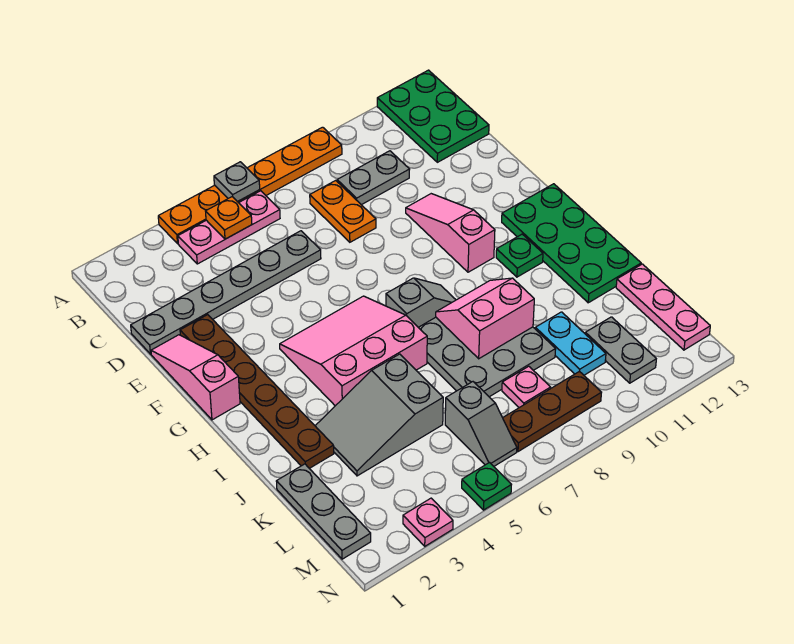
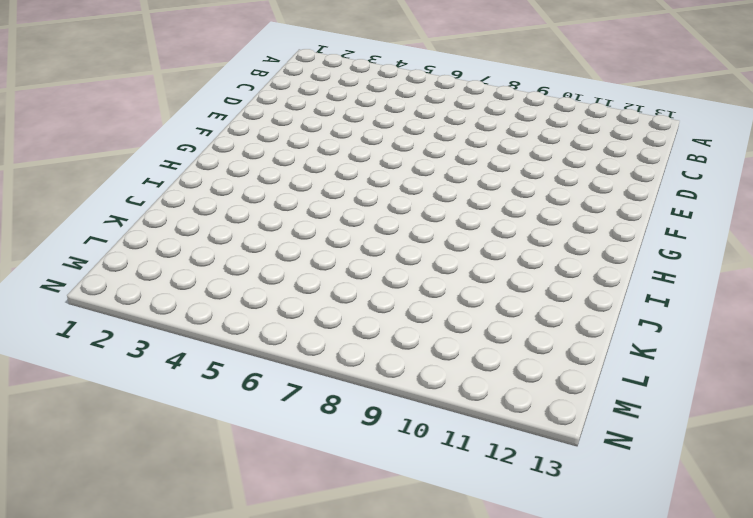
none -> orange 1x6 plate [158,127,342,243]
none -> green 2x3 plate [377,70,489,162]
none -> pink 1x3 plate [178,191,280,264]

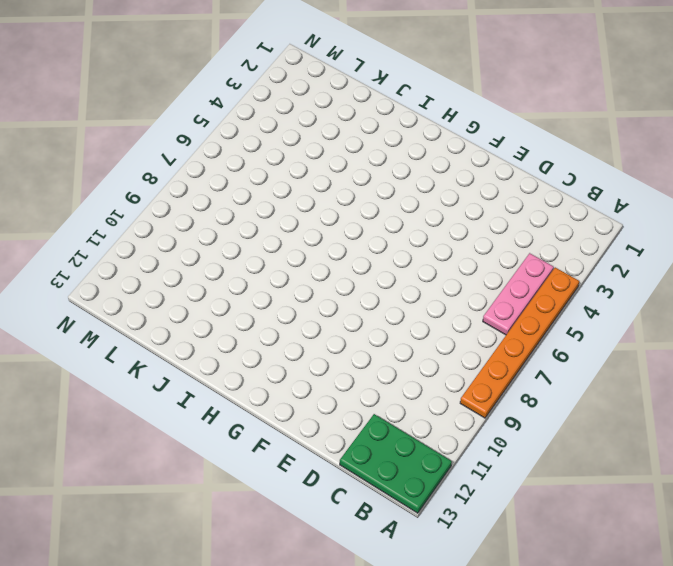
none -> orange 1x2 plate [310,180,376,242]
none -> grey 1x2 plate [337,151,410,205]
none -> grey 1x6 plate [131,231,321,354]

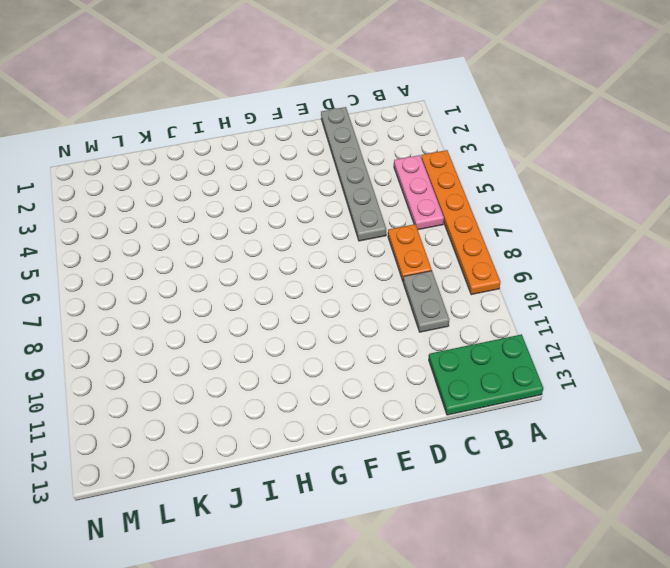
orange 1x2 plate [388,224,432,281] -> orange 1x2 plate turned to [310,180,376,242]
none -> pink 1x3 slope [151,335,240,420]
none -> brown 1x6 plate [180,315,334,468]
none -> pink 1x3 slope [406,194,495,272]

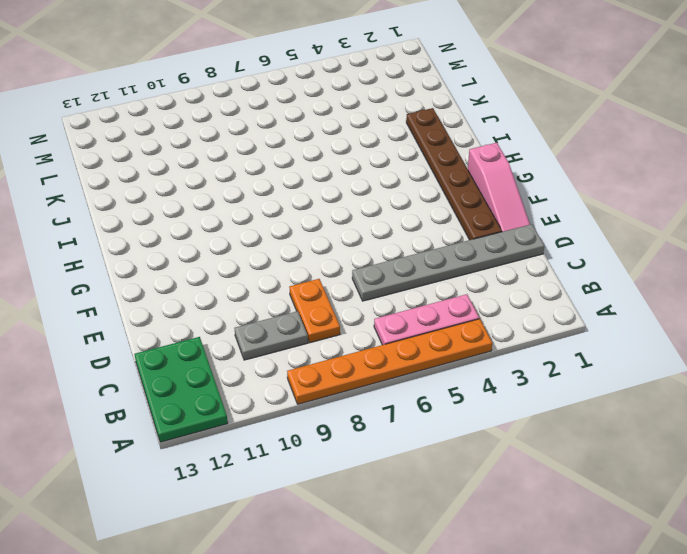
none -> pink 1x3 slope [406,194,495,272]
none -> pink 3x3 slope [280,296,427,406]
none -> green 2x4 plate [502,184,641,303]

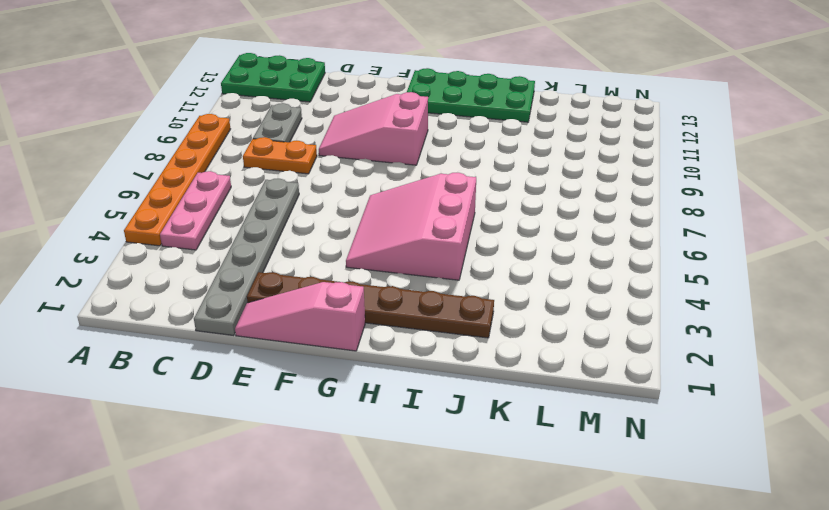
pink 2x3 slope [319,92,428,165] -> pink 1x3 slope [406,194,495,272]
none -> grey 1x2 slope [386,278,456,327]
none -> green 1x1 plate [496,234,543,277]
none -> grey 3x3 plate [418,317,556,397]

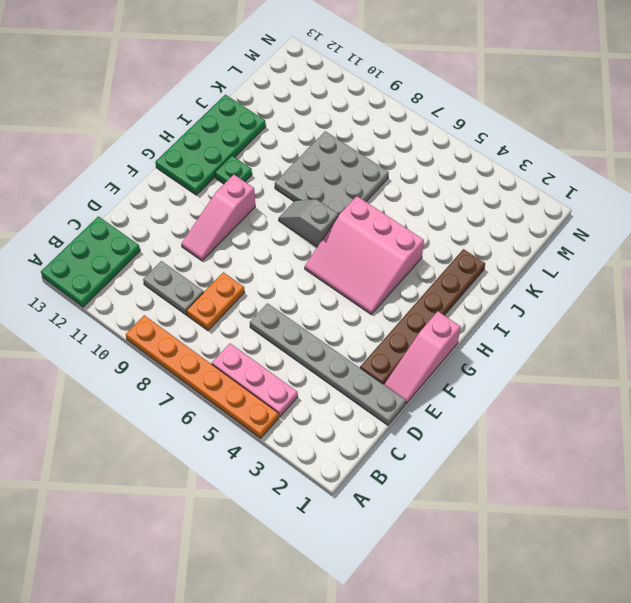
none -> grey 2x3 slope [315,354,443,476]
none -> grey 1x3 plate [276,464,371,559]
none -> cyan 1x2 plate [535,312,606,375]

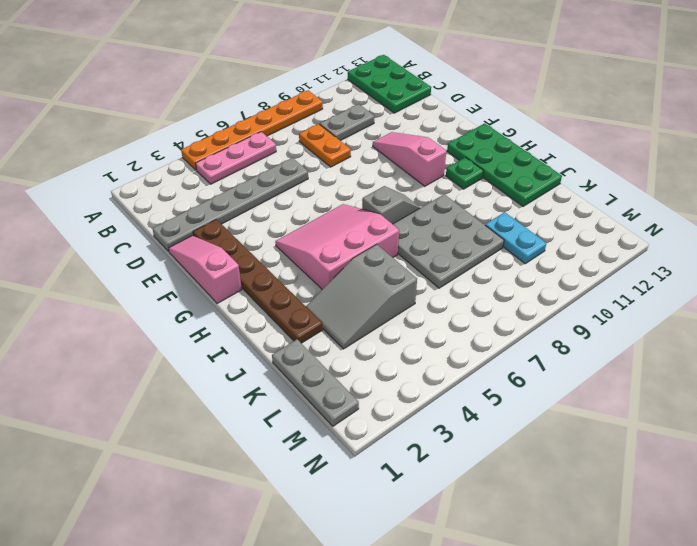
none -> pink 1x3 plate [616,264,710,350]
none -> grey 1x2 slope [445,382,517,466]
none -> pink 1x1 plate [502,366,551,408]

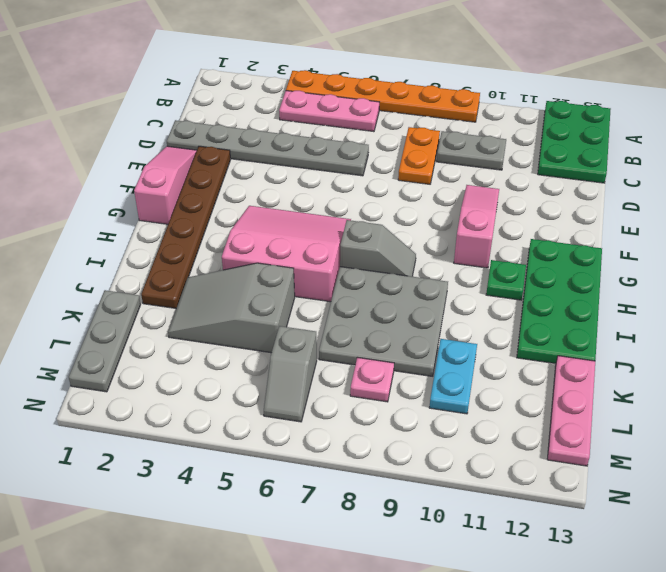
none -> grey 1x2 plate [585,317,656,383]
none -> brown 1x3 plate [503,371,602,452]
none -> pink 1x1 plate [403,498,453,546]

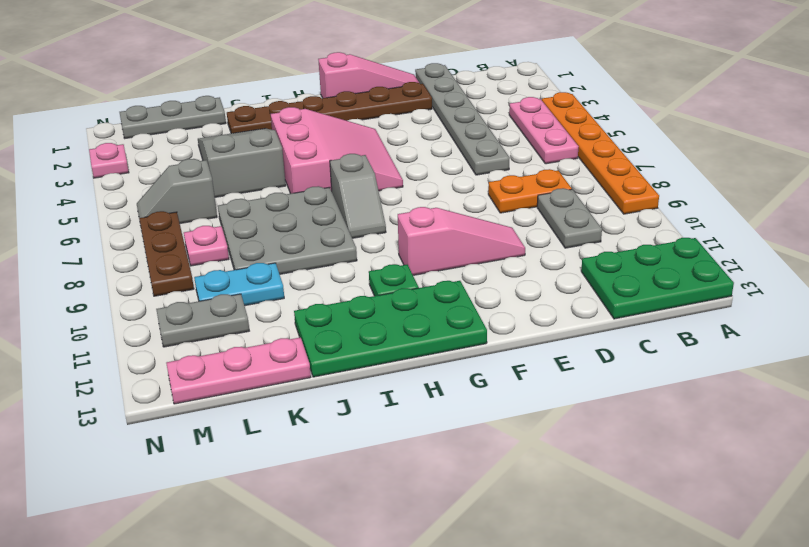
none -> green 1x1 plate [462,463,511,510]
none -> grey 1x1 plate [214,162,260,202]
none -> orange 1x1 plate [206,197,252,239]

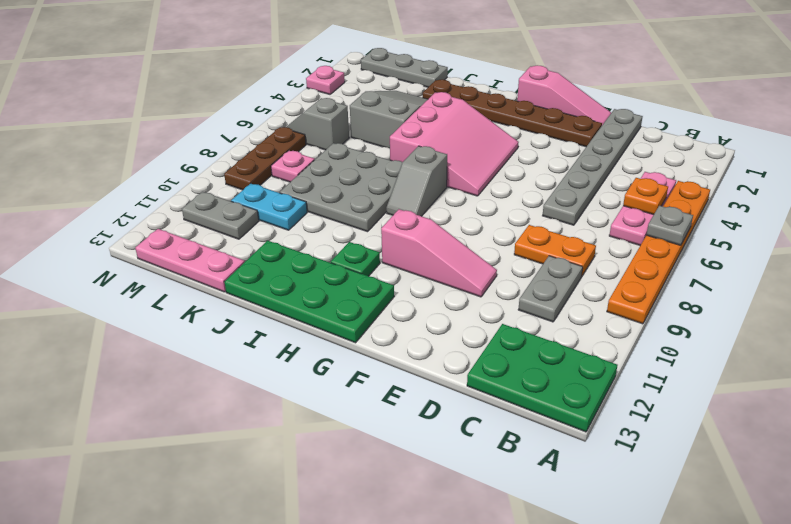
none -> green 1x1 plate [462,463,511,510]
none -> pink 2x2 slope [436,278,534,359]

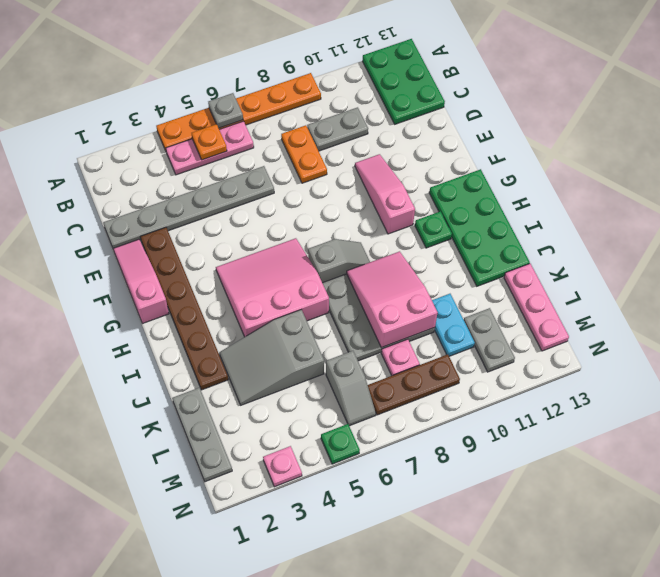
pink 2x3 slope [347,251,438,348] -> pink 2x2 slope [436,278,534,359]

